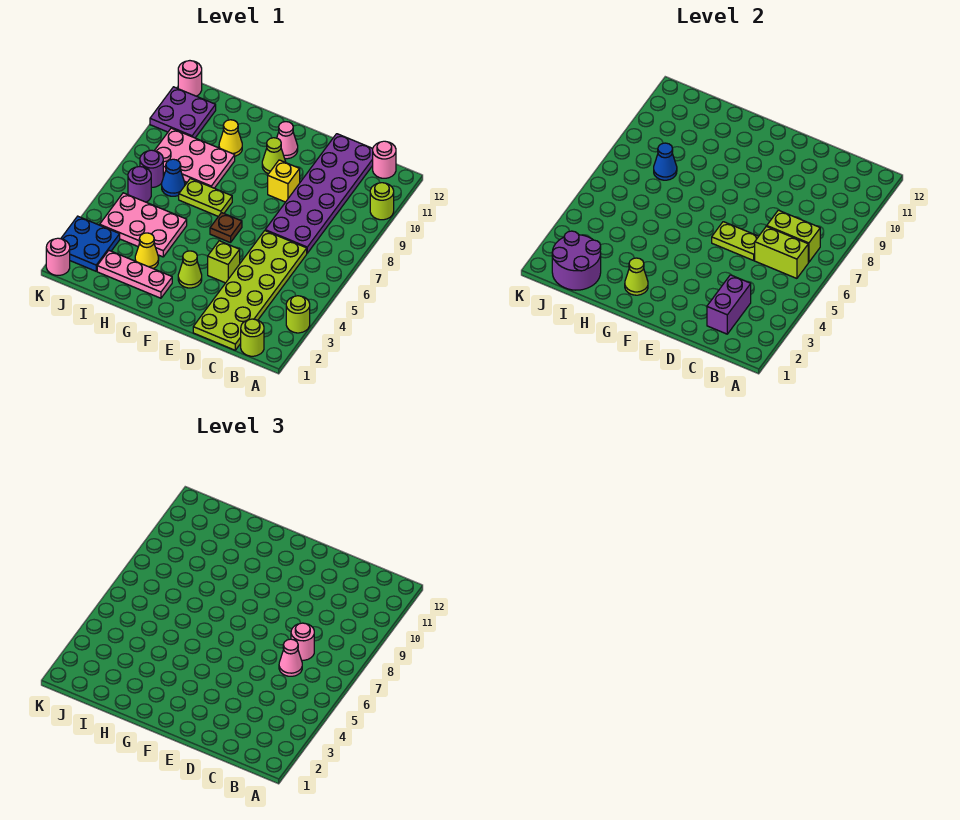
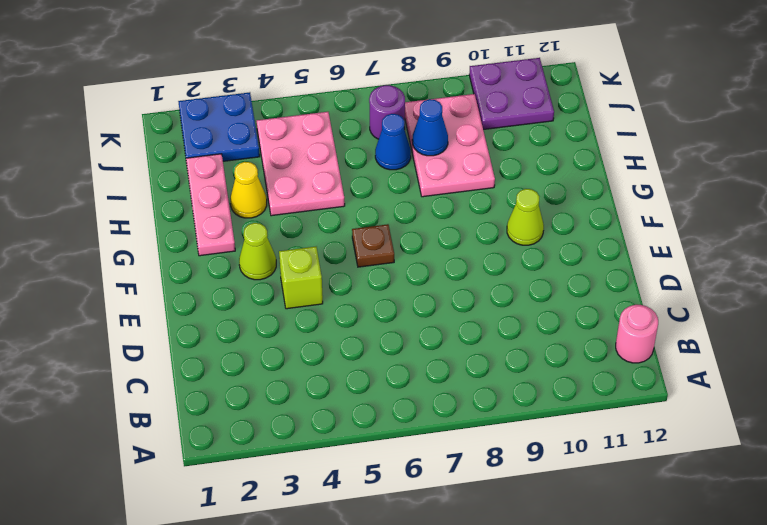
none -> lime 1x1 round brick [286,296,310,333]
none -> lime 1x1 round brick [370,183,394,220]
none -> lime 1x1 round brick [241,319,264,356]
none -> lime 2x6 plate [193,231,307,350]

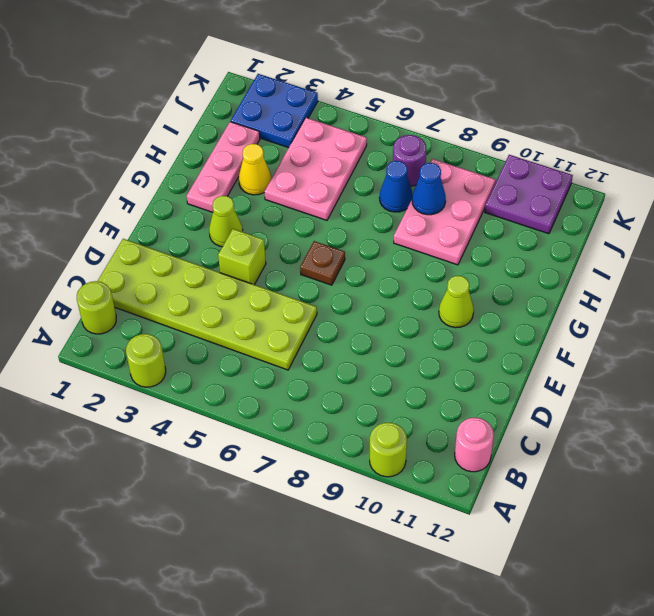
none -> purple 2x6 plate [265,134,373,253]
none -> yellow 1x1 brick [268,160,300,202]
none -> pink 1x1 cone [277,122,298,159]
none -> lime 1x2 plate [179,178,232,216]

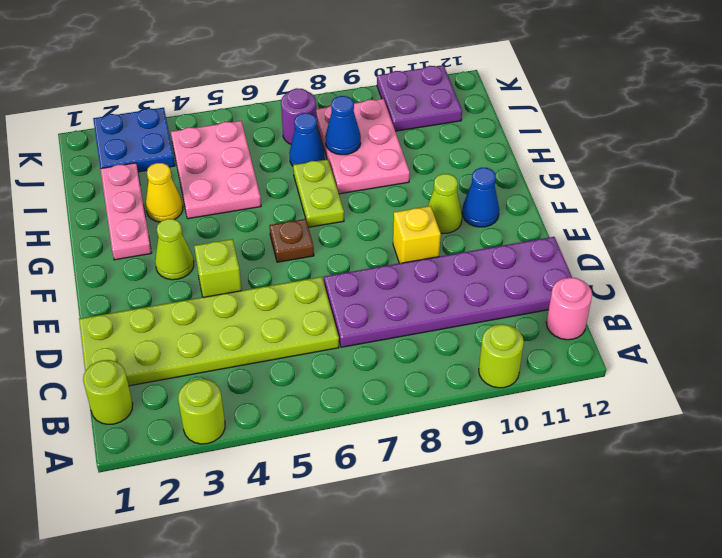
blue 1x1 cone [462,168,499,227] -> pink 1x1 cone [277,122,298,159]
none -> yellow 1x1 cone [219,120,242,156]
none -> purple 1x1 round brick [128,167,151,202]
none -> pink 1x1 round brick [46,238,70,275]
none -> pink 1x1 round brick [178,61,202,96]

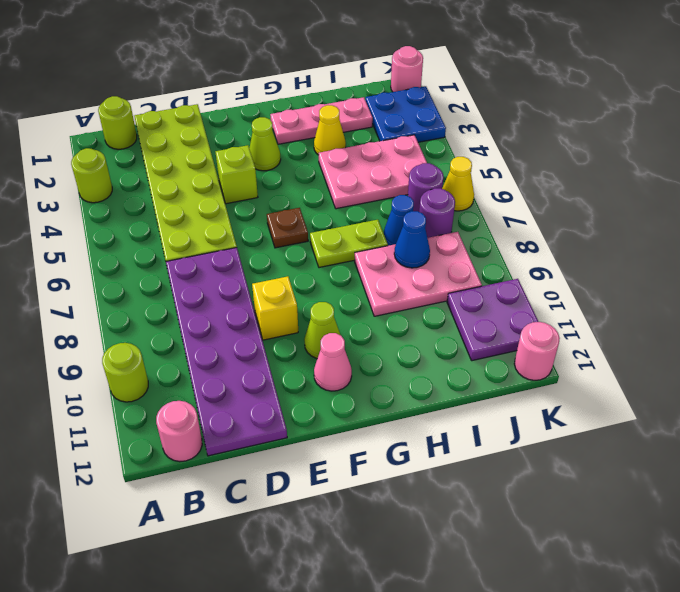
yellow 1x1 cone [442,157,474,211] -> yellow 1x1 cone moved to [219,120,242,156]
none -> lime 1x2 brick [755,226,808,278]
none -> lime 1x2 brick [767,210,820,262]
none -> purple 1x2 brick [707,275,751,334]
none -> lime 1x2 plate [712,222,759,260]

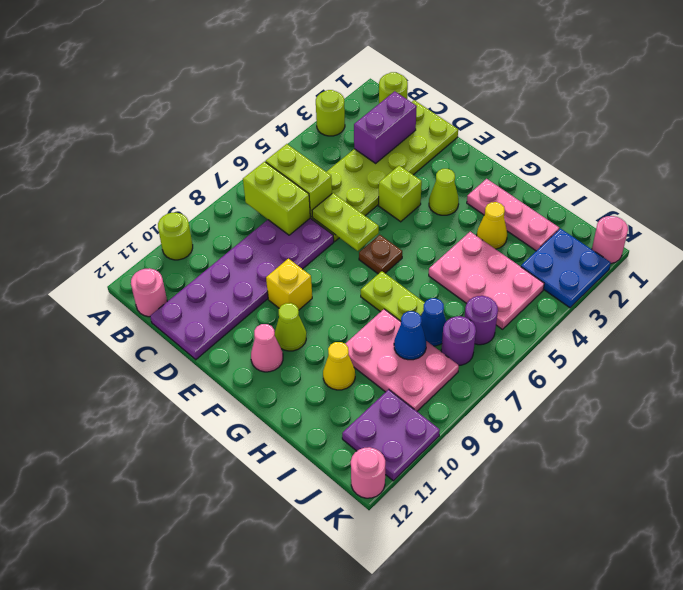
none -> lime 1x1 cone [625,258,648,295]
none -> purple 2x2 round brick [552,231,601,290]
none -> pink 1x1 cone [279,639,302,676]
none -> pink 1x1 round brick [291,623,314,660]

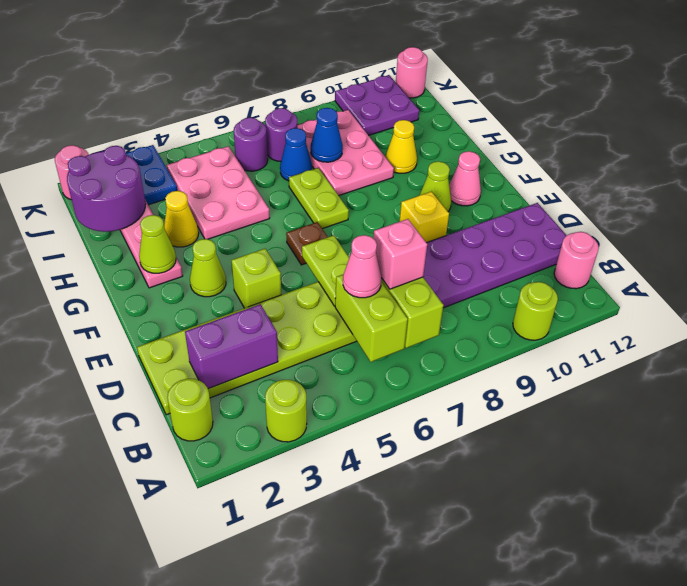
pink 1x1 brick [373,219,427,289] -> pink 1x1 round brick [291,623,314,660]

